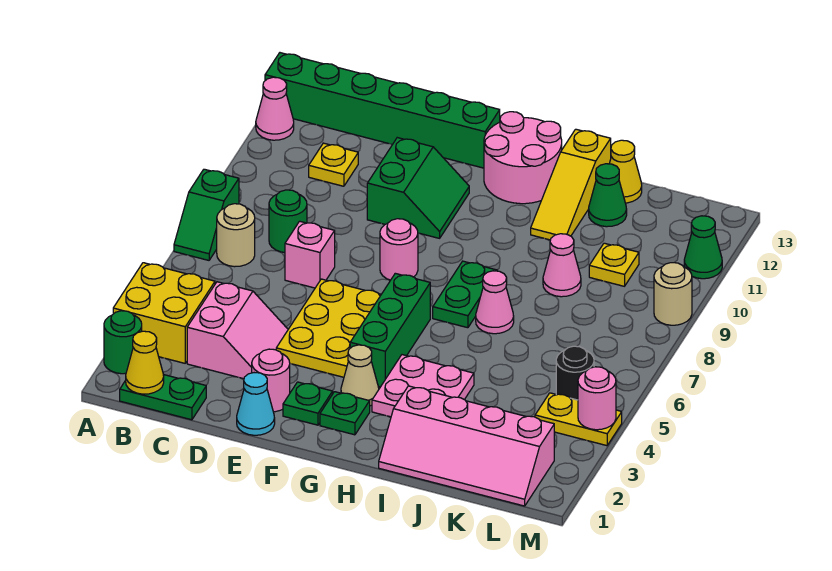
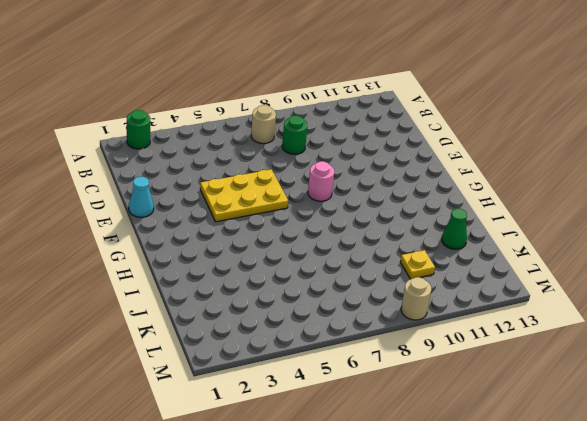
none -> yellow 2x2 brick [113,263,215,363]
none -> green 1x2 slope [174,169,239,260]
none -> pink 1x1 cone [256,77,294,140]
none -> green 1x6 brick [265,53,500,168]

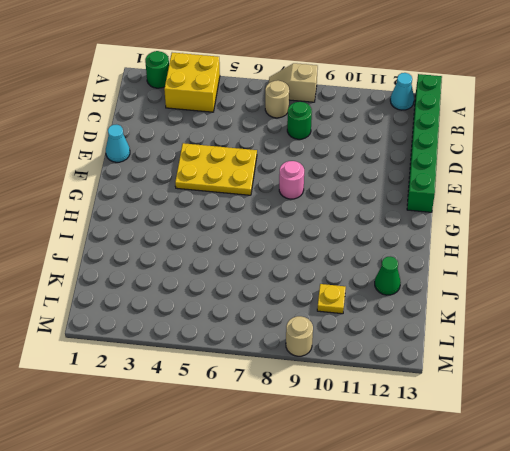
tan 1x2 slope [269,63,318,102] -> green 1x2 slope [174,169,239,260]
cyan 1x1 cone [390,73,414,110] -> pink 1x1 cone [256,77,294,140]
none -> green 1x2 plate [120,374,206,420]
none -> pink 2x2 slope [187,282,288,379]
none -> yellow 1x1 plate [309,143,358,186]
none -> pink 1x1 brick [285,221,335,288]

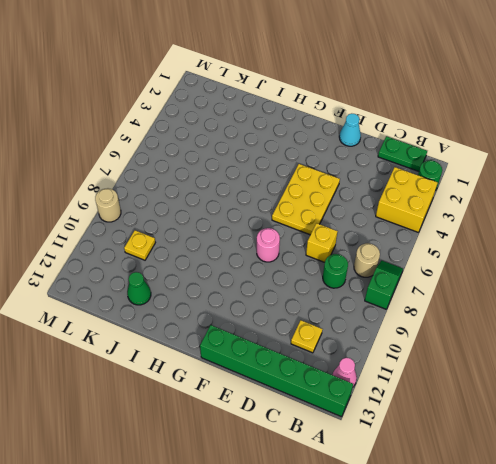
yellow 1x1 brick [306,223,338,262] -> pink 1x1 brick [285,221,335,288]
none -> pink 2x2 slope [187,282,288,379]
none -> pink 1x1 round brick [252,349,290,412]
none -> green 2x2 slope [367,138,469,238]
none -> green 1x1 plate [283,382,333,425]

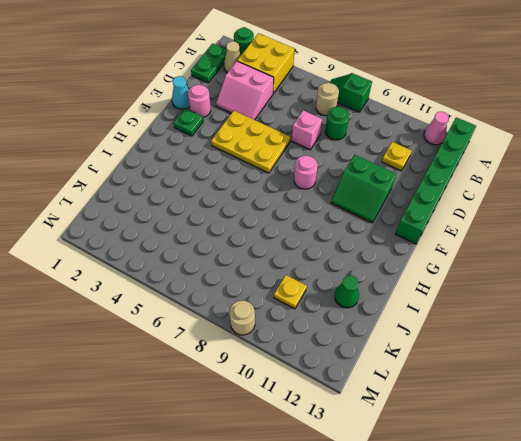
tan 1x1 cone [224,41,241,73] -> tan 1x1 cone moved to [341,345,379,406]
none -> green 1x1 plate [320,392,370,435]
none -> green 1x3 brick [350,273,430,387]
none -> pink 2x2 round brick [484,112,562,204]
none -> pink 2x2 plate [372,355,474,417]

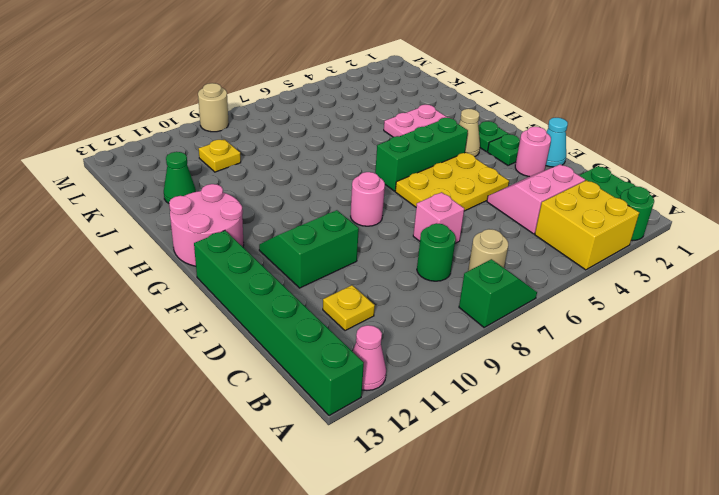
none -> green 1x2 plate [433,261,498,328]
none -> pink 2x4 slope [379,386,554,506]
none -> pink 1x1 cone [476,271,514,334]
none -> yellow 1x3 slope [531,129,611,240]

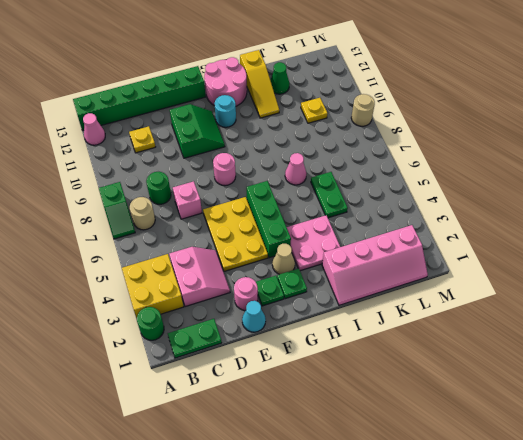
cyan 1x1 round brick [214,95,236,127] -> none
green 1x2 plate [311,172,348,218] -> green 1x2 plate moved to [433,261,498,328]
none -> pink 1x1 cone [543,234,581,297]
none -> yellow 1x1 cone [609,140,642,203]
none -> yellow 1x2 plate [535,393,622,446]
none -> black 1x1 round brick [556,346,594,400]

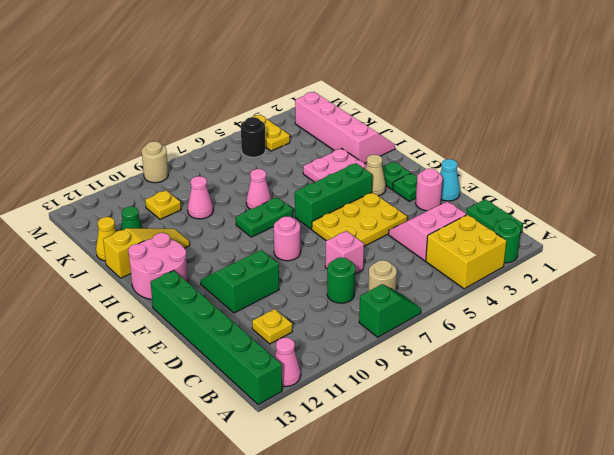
none -> green 1x1 cone [684,216,722,279]
none -> yellow 1x1 cone [126,331,164,394]
none -> pink 1x1 round brick [578,367,616,430]

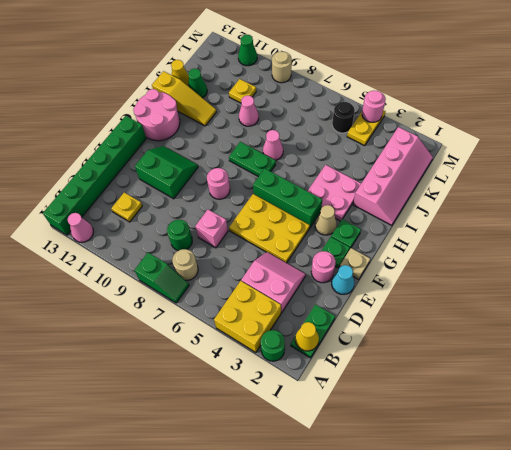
tan 1x1 plate [339,248,370,279] -> none

